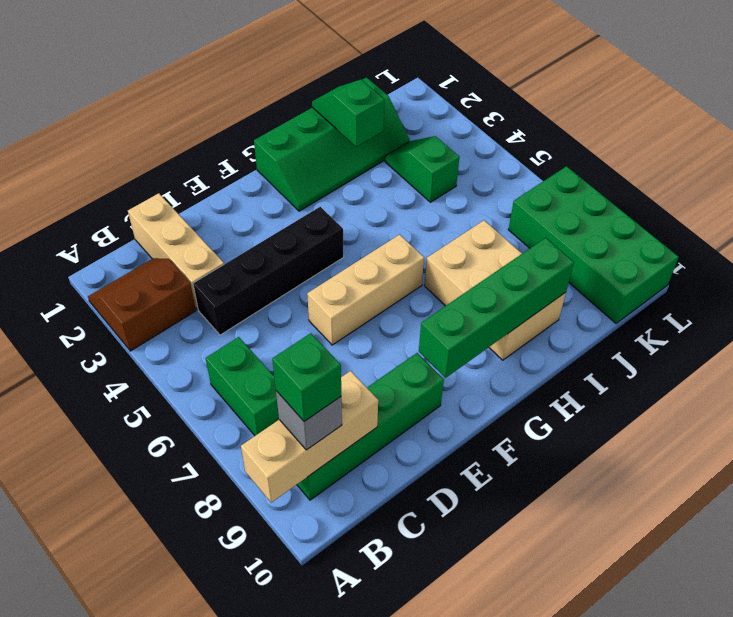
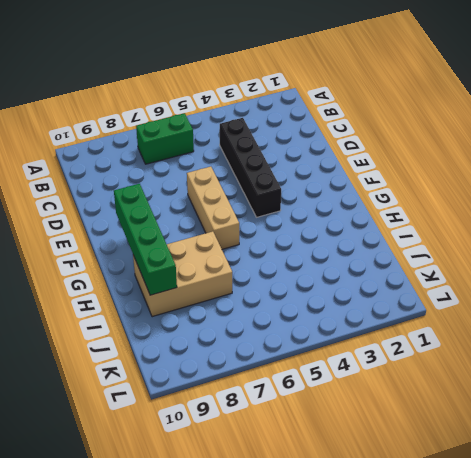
none -> brown 2x2 slope [88,258,196,351]
none -> green 1x4 brick [297,353,444,500]
none -> tan 1x3 brick [128,193,224,309]

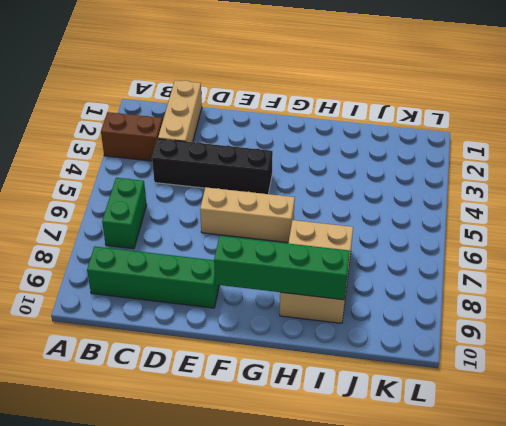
none -> green 2x4 slope [254,77,410,211]
none -> green 1x2 slope [385,136,460,202]
none -> green 2x4 brick [508,166,679,323]

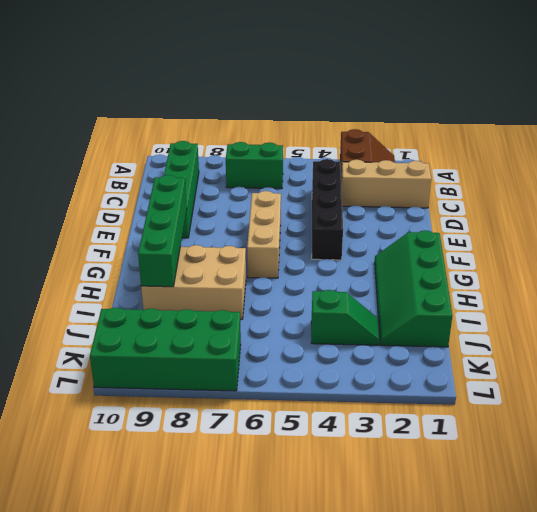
none -> tan 1x3 brick [241,371,378,503]
none -> green 1x2 slope [312,80,384,147]
none -> grey 1x1 brick [276,391,342,450]

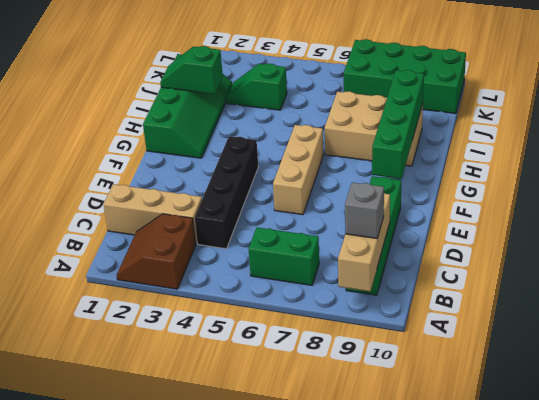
none -> green 1x1 brick [272,333,341,422]

